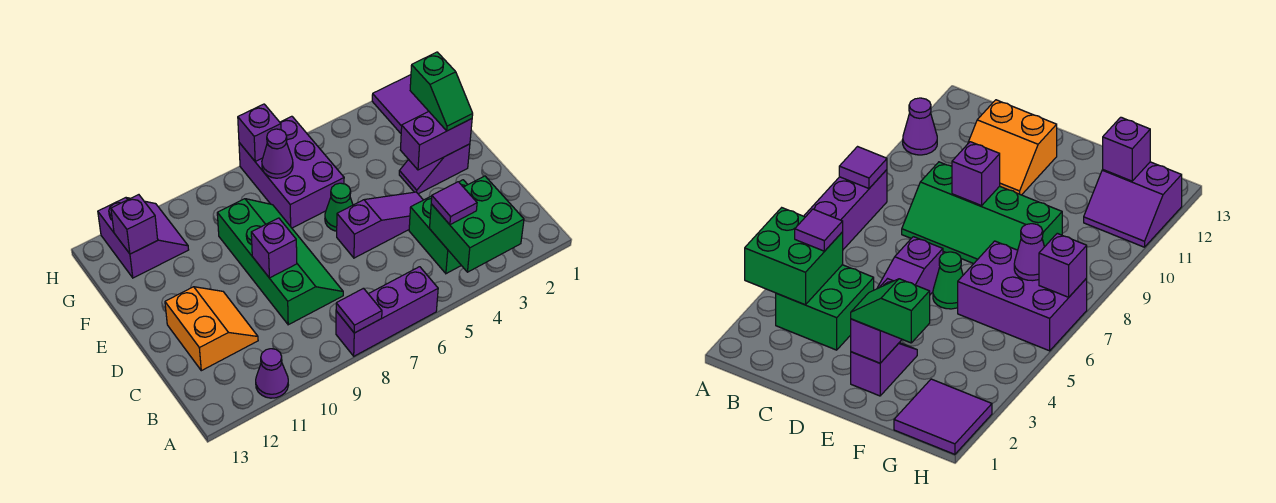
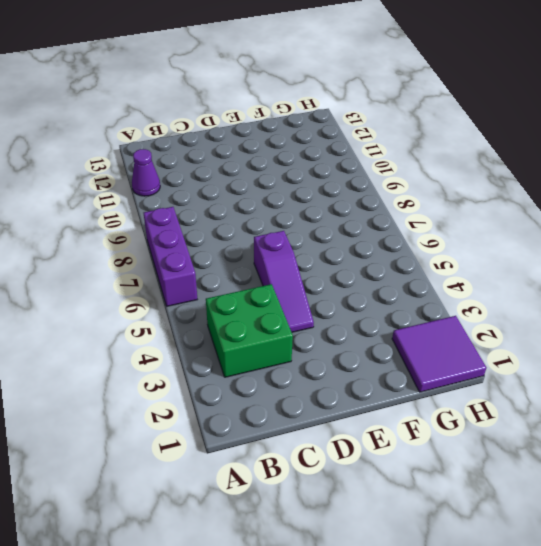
none -> green 2x4 slope [217,199,343,325]
none -> orange 2x2 slope [165,287,258,371]
none -> purple 1x2 slope [399,144,470,194]

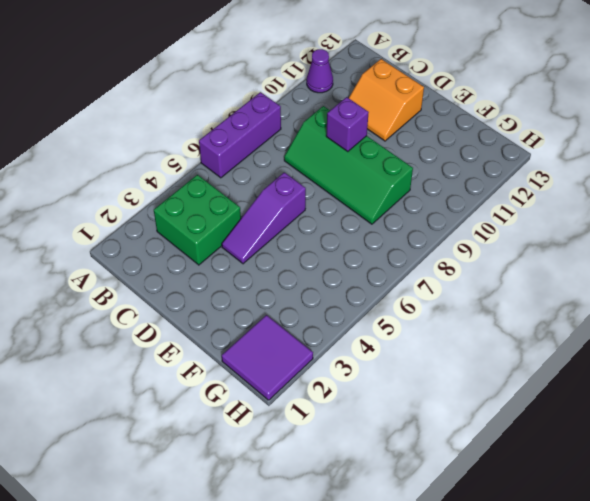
none -> purple 1x2 slope [399,144,470,194]
none -> green 1x1 cone [325,183,353,231]
none -> purple 2x3 brick [239,116,344,228]

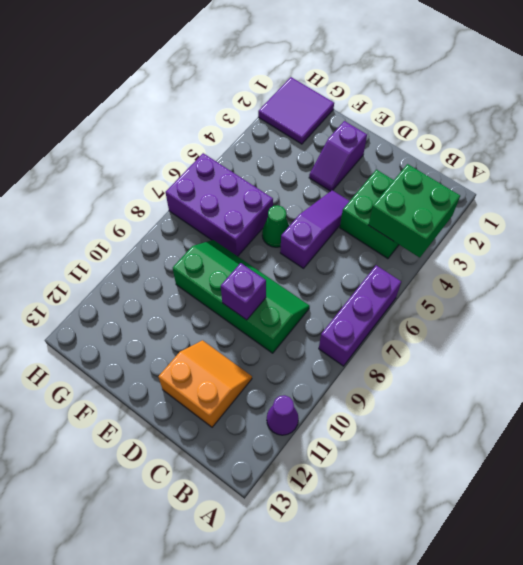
none -> purple 2x2 slope [98,198,189,278]
none -> purple 1x1 tile [336,288,382,333]
none -> purple 1x2 brick [400,112,472,170]

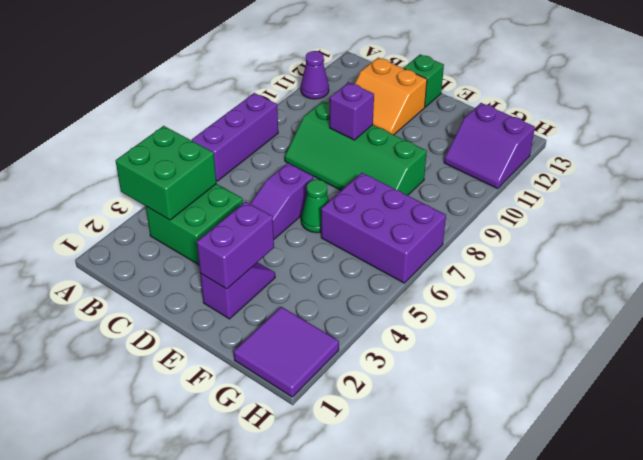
green 1x1 brick [404,54,444,107] -> none
none -> purple 1x1 tile [336,288,382,333]
none -> purple 1x1 cone [262,129,293,178]
none -> purple 1x1 brick [111,195,158,254]

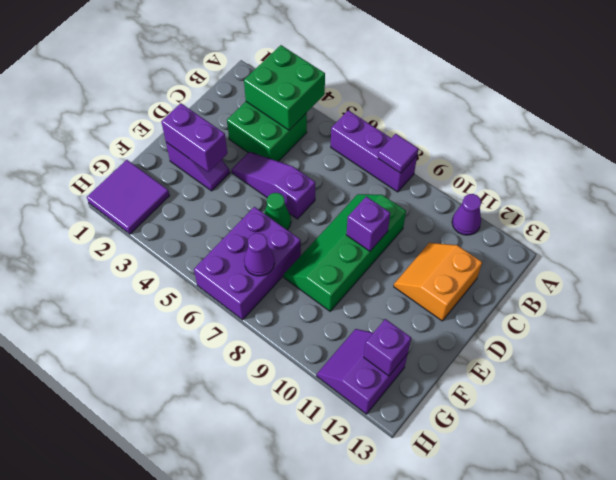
none -> purple 1x1 brick [238,104,281,161]
none -> purple 1x1 tile [431,182,477,225]
none -> green 1x2 slope [410,52,473,131]

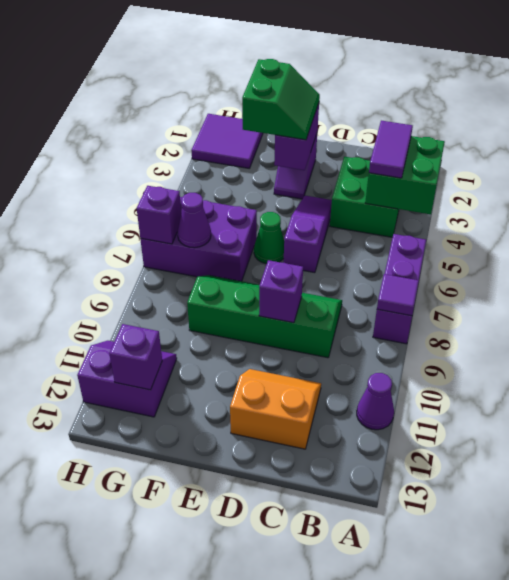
purple 1x2 tile [369,121,413,178] -> purple 1x1 tile [431,182,477,225]
green 2x2 slope [242,59,320,140] -> green 1x2 slope [410,52,473,131]

